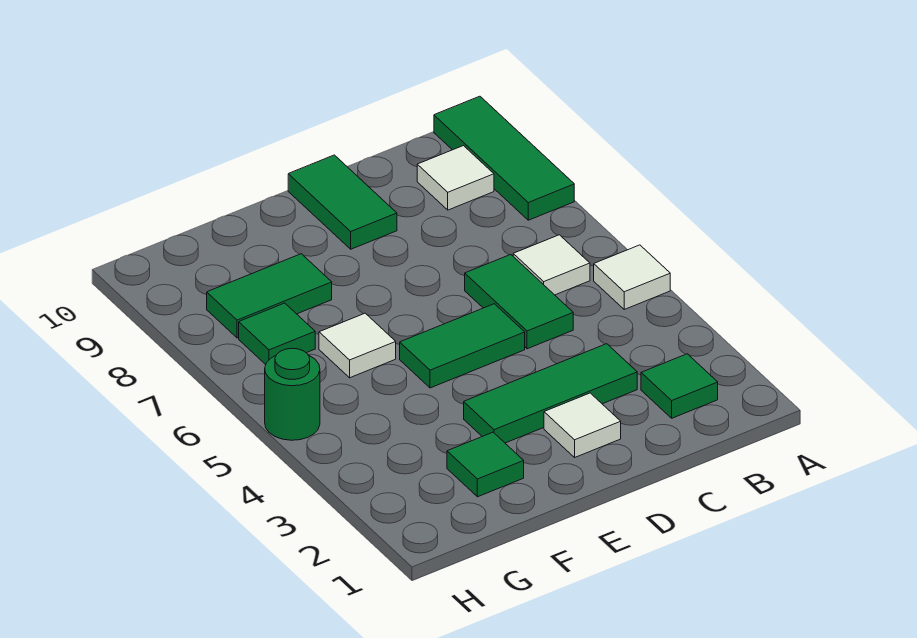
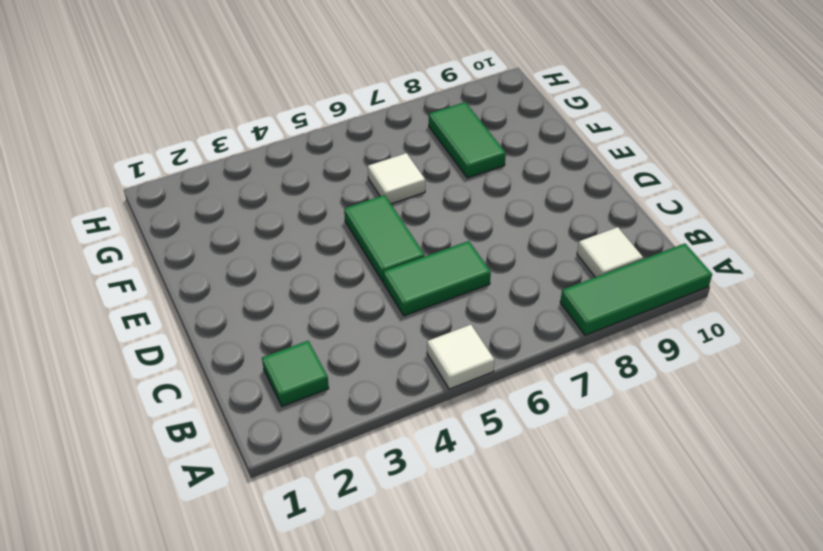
none -> white 1x1 tile [513,235,590,295]
none -> green 1x3 tile [464,344,637,443]
none -> white 1x1 tile [544,393,621,457]

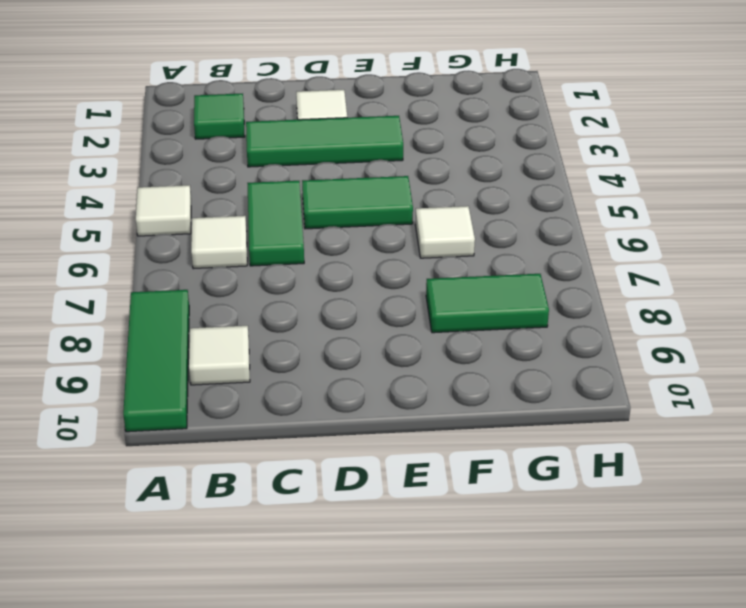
none -> green 1x2 tile [288,155,397,249]
none -> green 1x1 tile [447,432,524,497]
none -> green 1x1 tile [239,303,315,365]

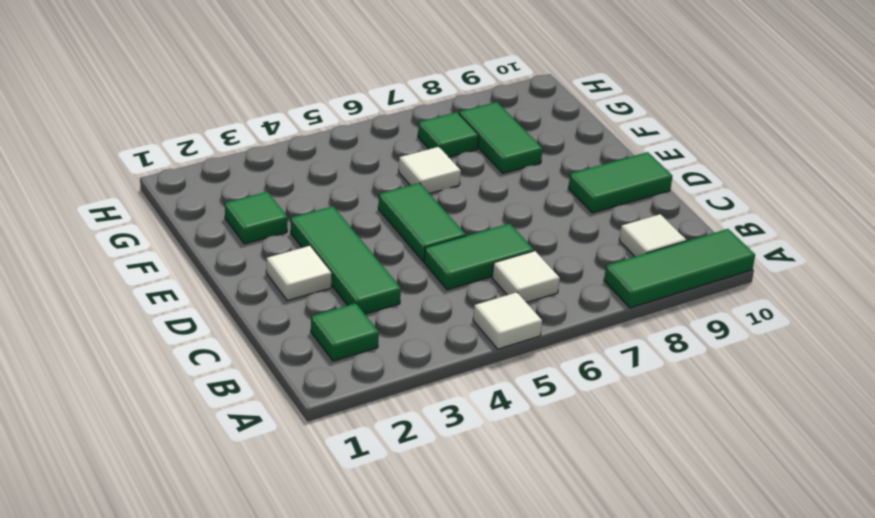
none -> green 1x1 round brick [265,348,320,440]

